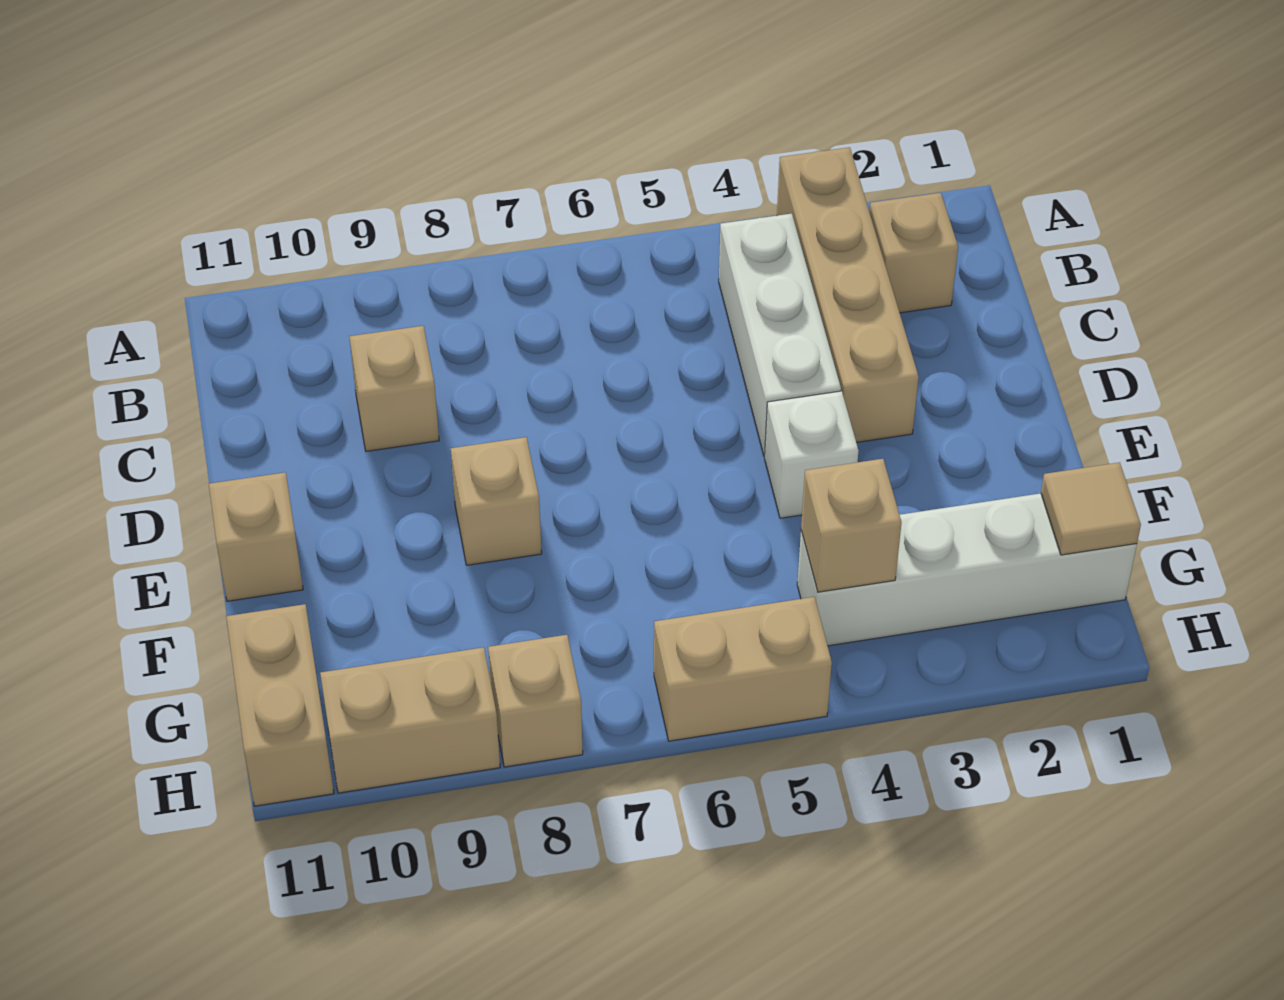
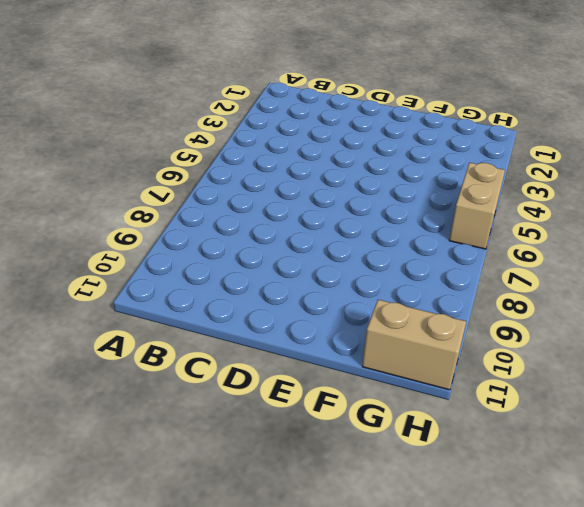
none -> tan 1x4 brick [777,147,919,442]
none -> tan 1x1 brick [869,193,958,313]
none -> white 1x3 brick [719,214,841,456]

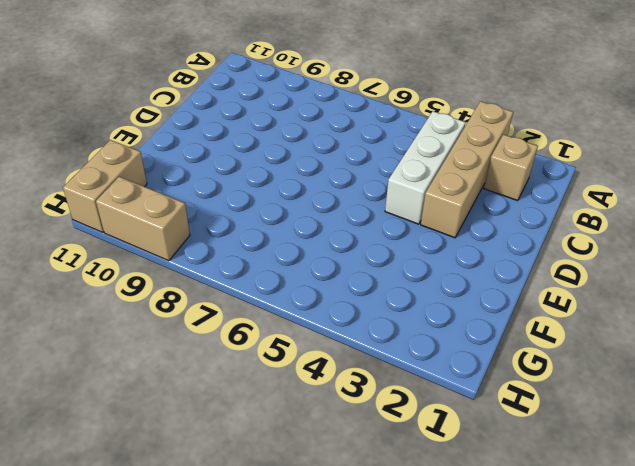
none -> tan 1x1 brick [349,326,439,451]
none -> white 1x1 brick [765,391,858,518]
none -> tan 1x1 brick [451,437,542,565]

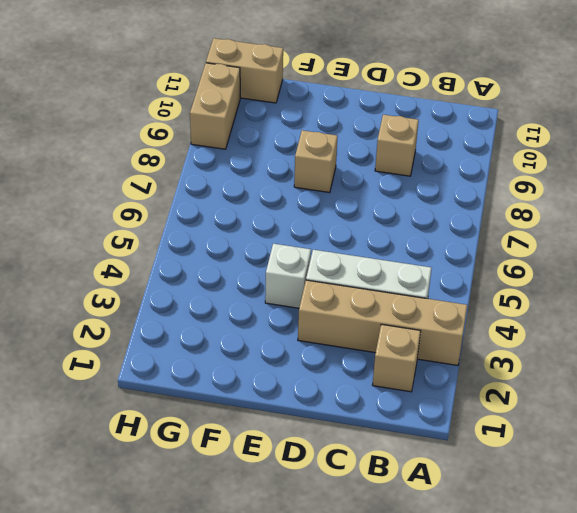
none -> tan 1x1 brick [209,472,303,601]
none -> white 1x4 brick [797,493,1137,646]
none -> tan 1x2 brick [654,597,832,741]

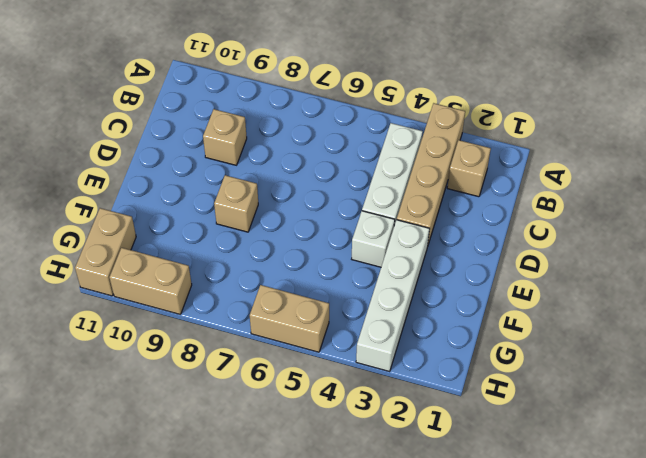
white 1x4 brick [356,220,429,372] -> white 1x4 brick turned to [797,493,1137,646]
none -> tan 1x1 brick [209,472,303,601]
none -> tan 1x1 brick [488,635,583,767]
none -> tan 1x1 tile [1041,462,1141,555]

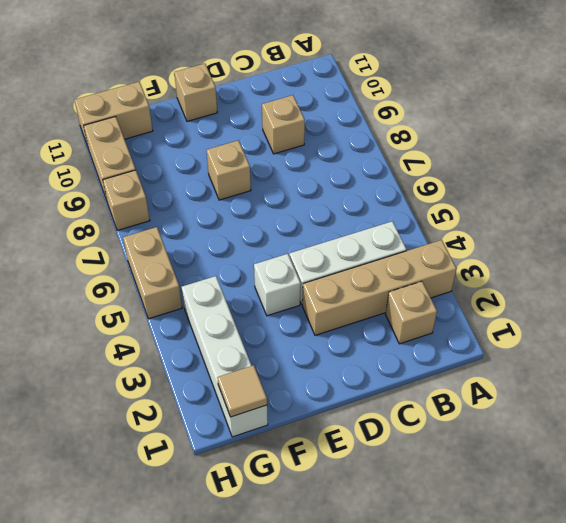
none -> tan 1x1 brick [801,459,902,592]

